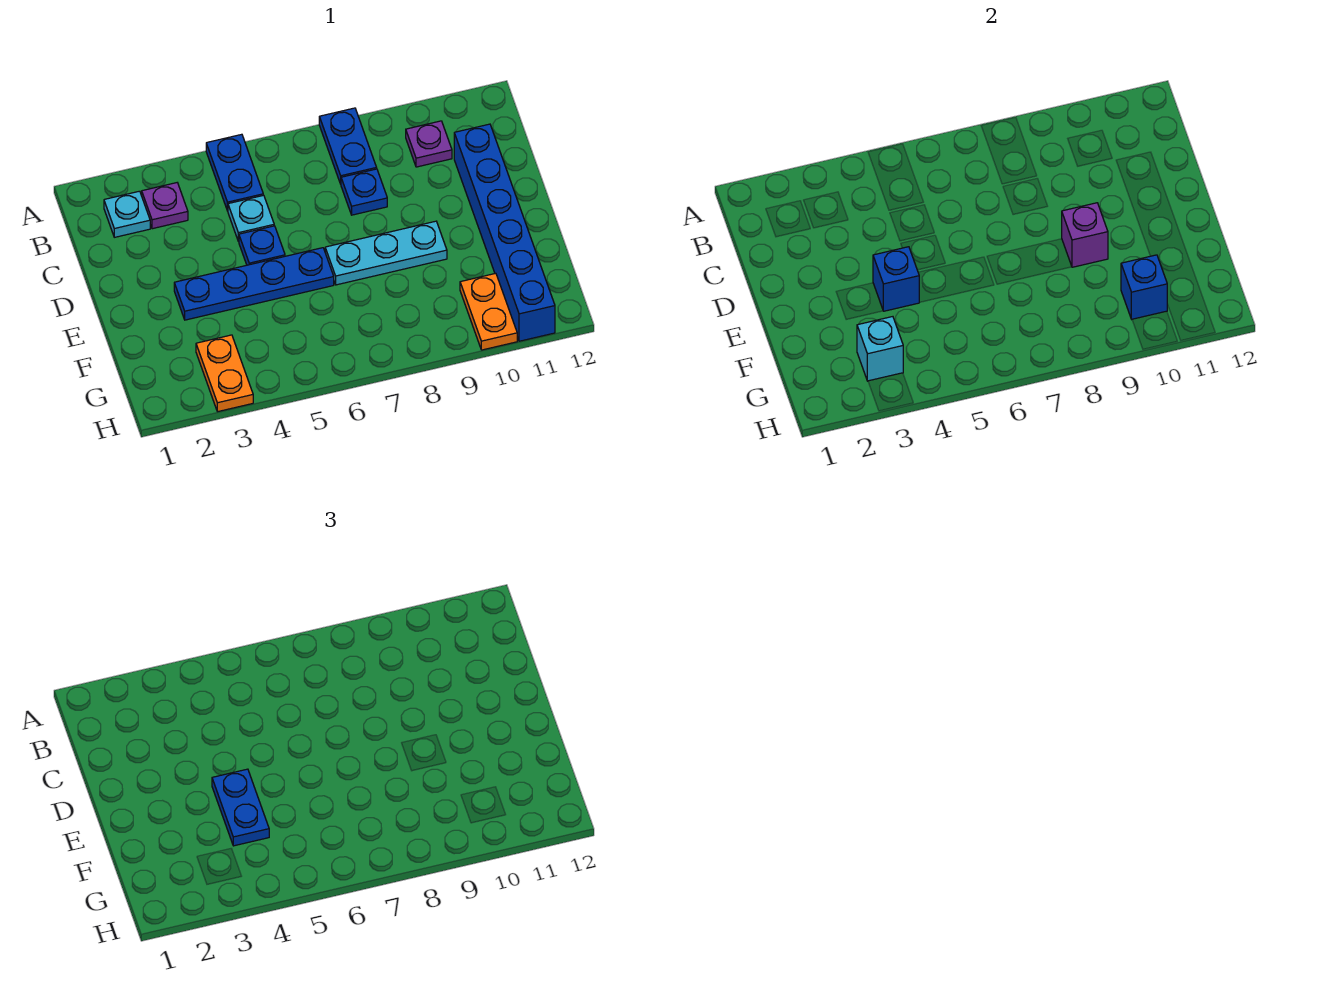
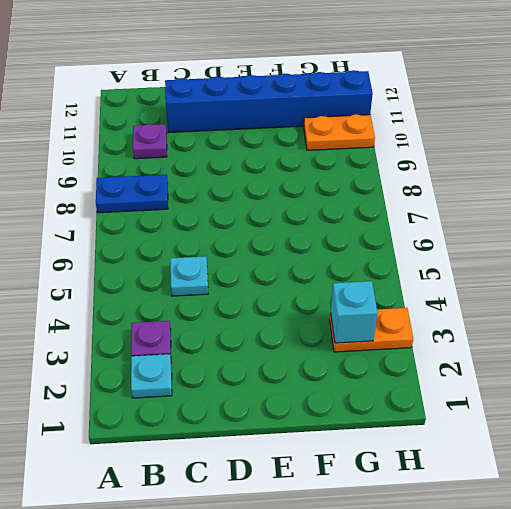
none -> blue 1x2 plate [206,134,263,211]
none -> blue 1x1 plate [341,169,387,215]
none -> blue 1x1 plate [239,226,285,265]

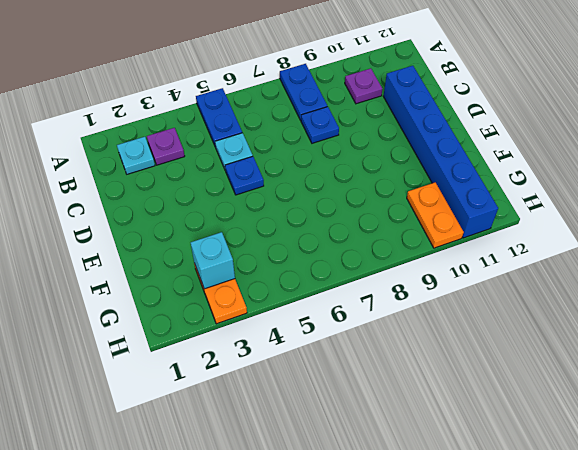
none -> blue 1x4 plate [174,248,334,320]
none -> cyan 1x3 plate [325,221,447,285]
none -> blue 1x1 brick [873,247,919,311]

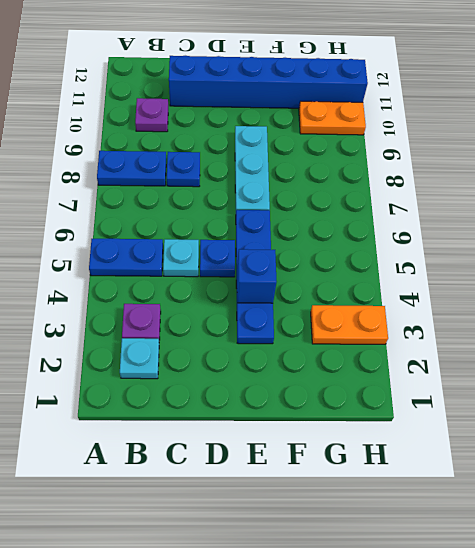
none -> purple 1x1 brick [1062,203,1108,267]
none -> cyan 1x1 brick [857,317,903,381]
none -> blue 1x1 brick [1121,255,1167,319]

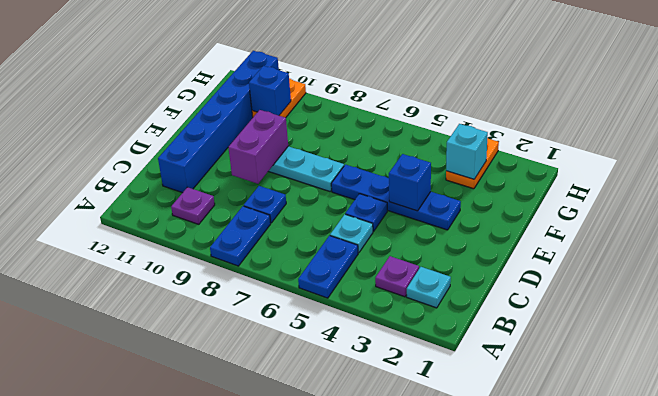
purple 1x2 brick [228,110,288,184] -> purple 1x1 brick [1062,203,1108,267]
none -> blue 1x2 plate [212,769,269,846]

